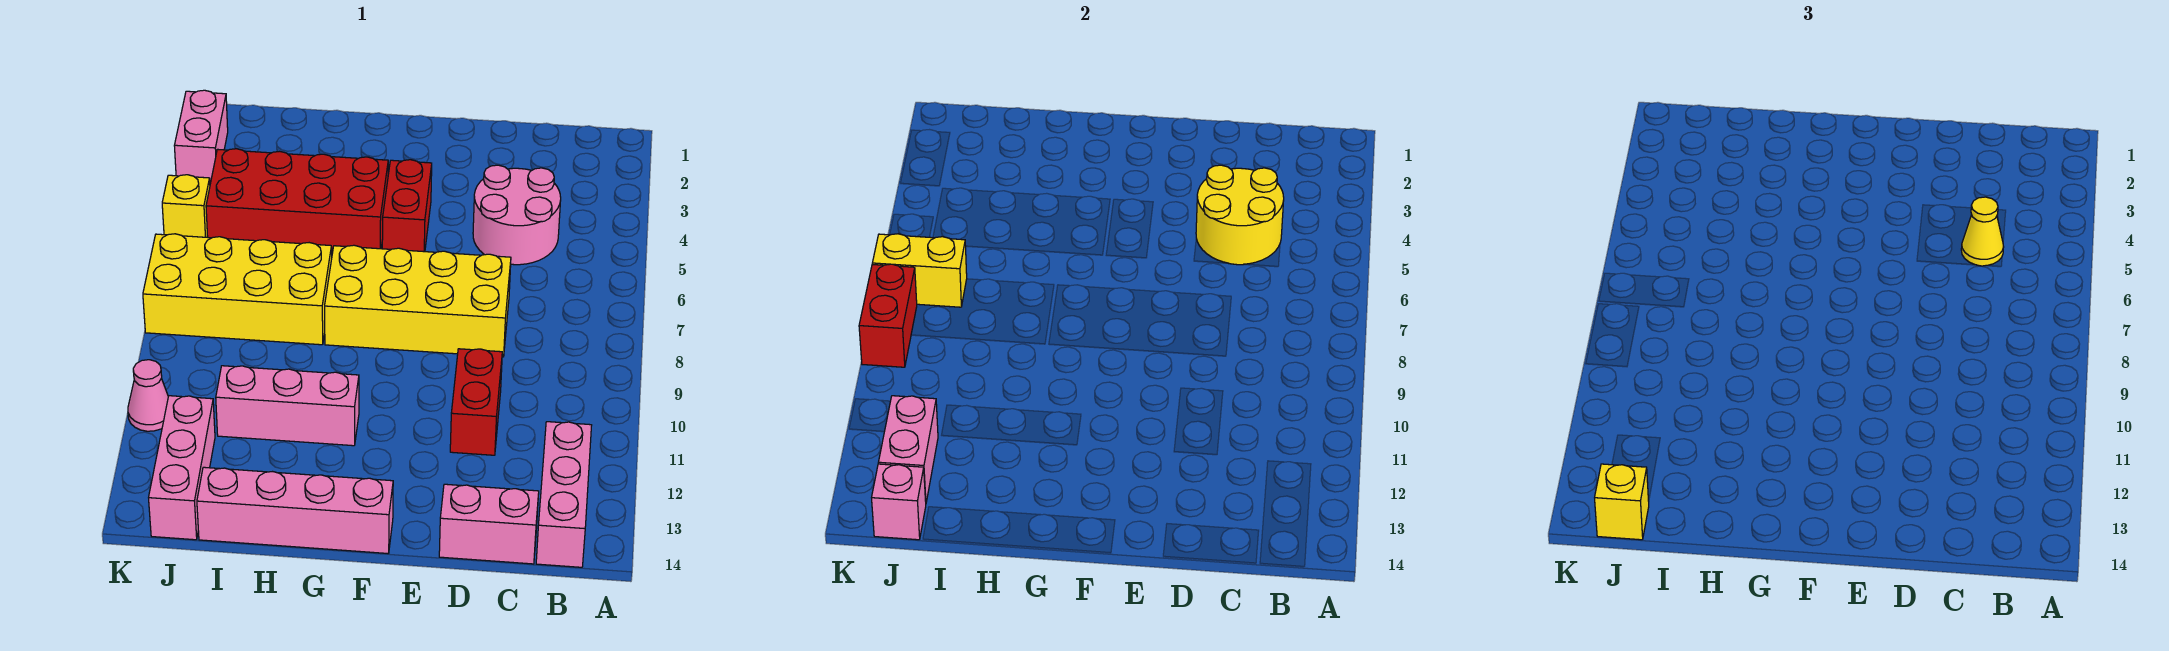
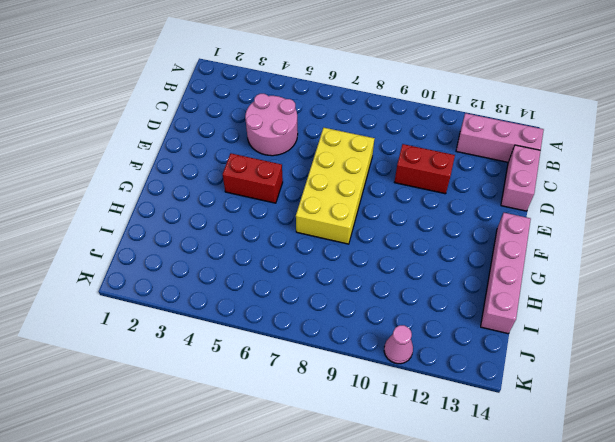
none -> red 2x4 brick [206,149,388,253]
none -> pink 1x3 brick [216,366,359,446]
none -> yellow 2x4 brick [143,234,332,345]

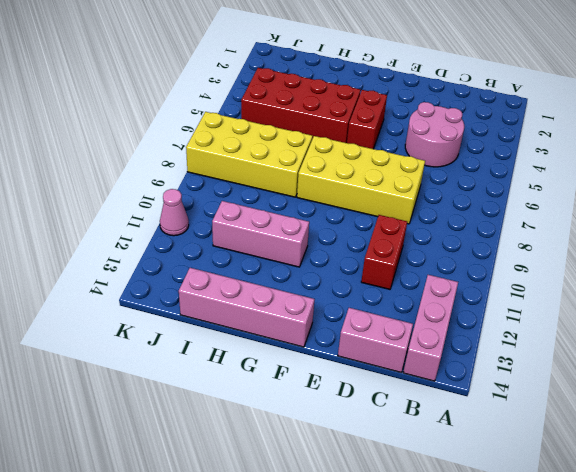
none -> pink 1x3 brick [149,396,215,540]
none -> pink 1x2 brick [174,90,228,184]
none -> yellow 1x1 brick [162,175,210,237]

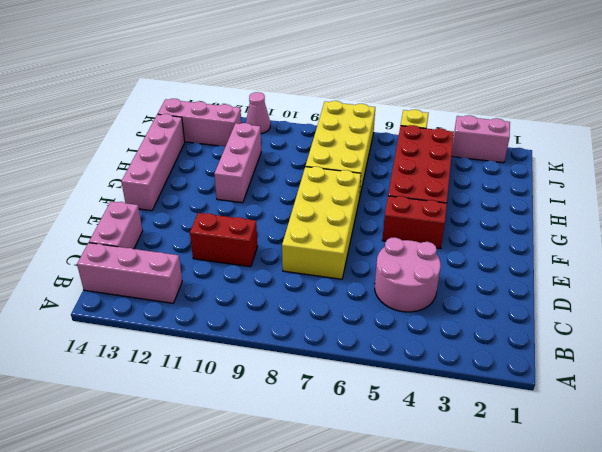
none -> yellow 2x2 round brick [1196,165,1284,265]
none -> yellow 1x2 brick [872,234,967,307]
none -> pink 1x2 brick [878,396,938,502]

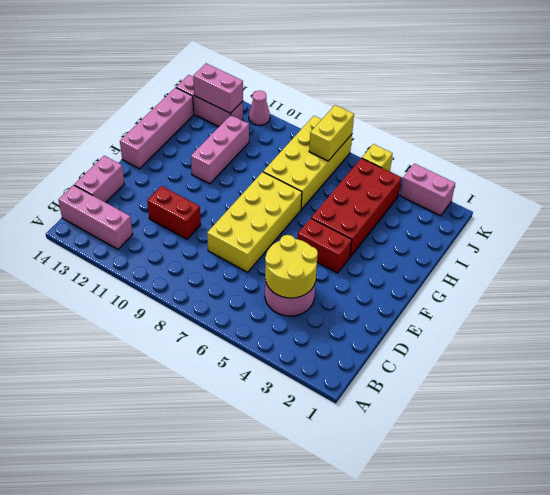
none -> pink 1x1 brick [872,464,926,540]
none -> red 1x2 brick [859,264,917,367]
none -> yellow 1x1 cone [1961,197,2004,266]

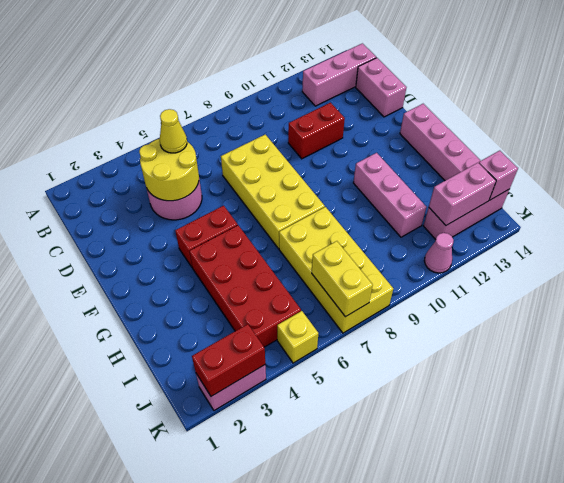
red 1x2 brick [192,324,265,396] -> red 1x2 brick moved to [859,264,917,367]
none -> yellow 1x1 brick [1595,464,1649,540]

